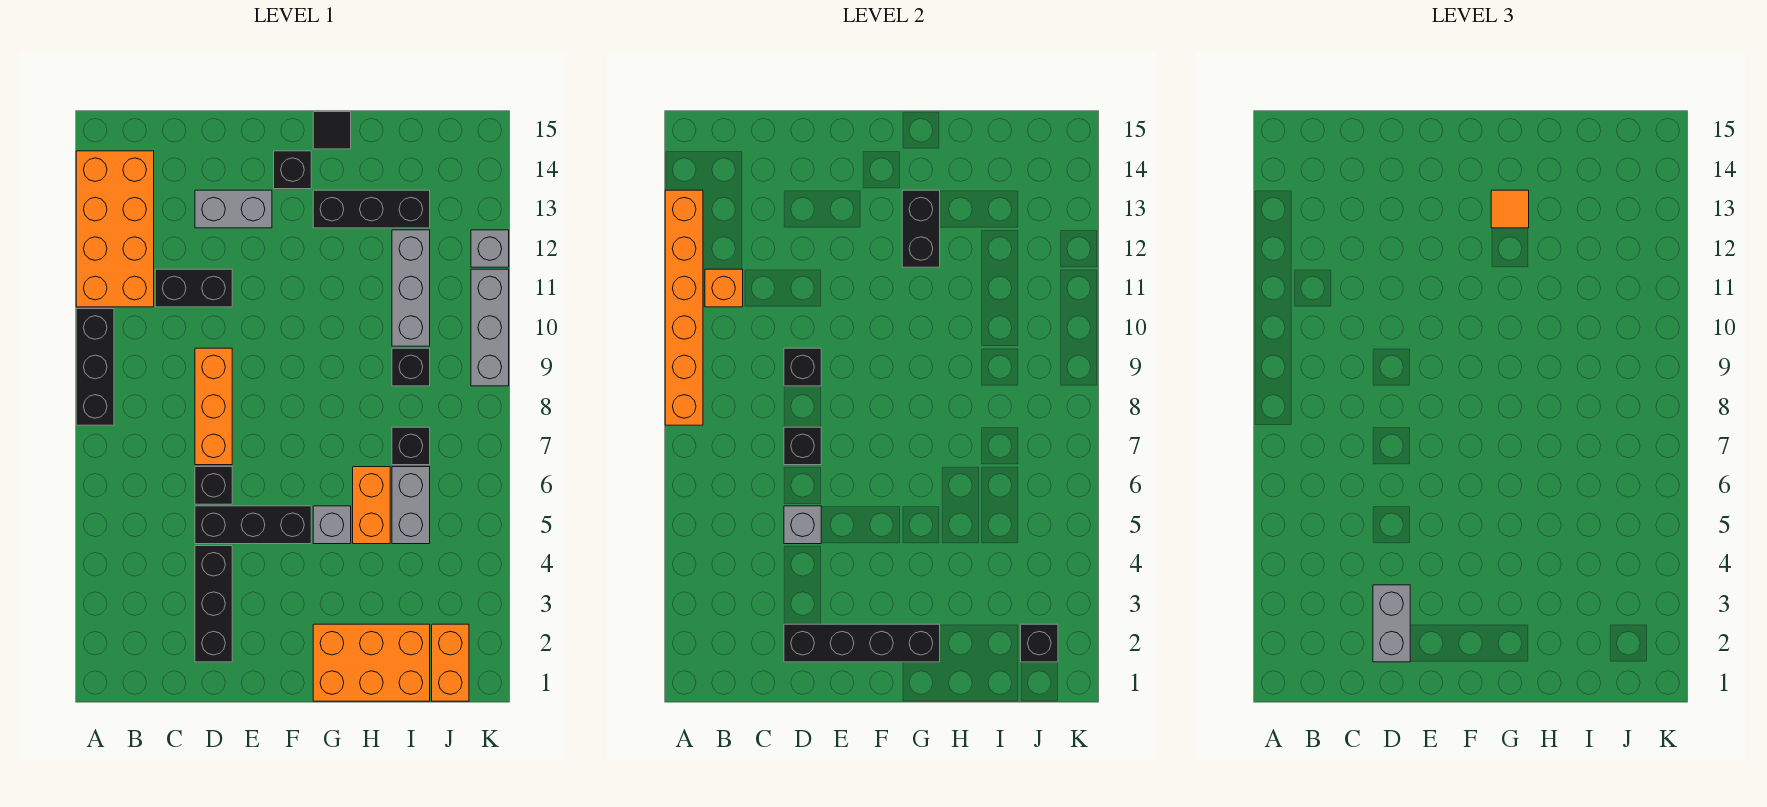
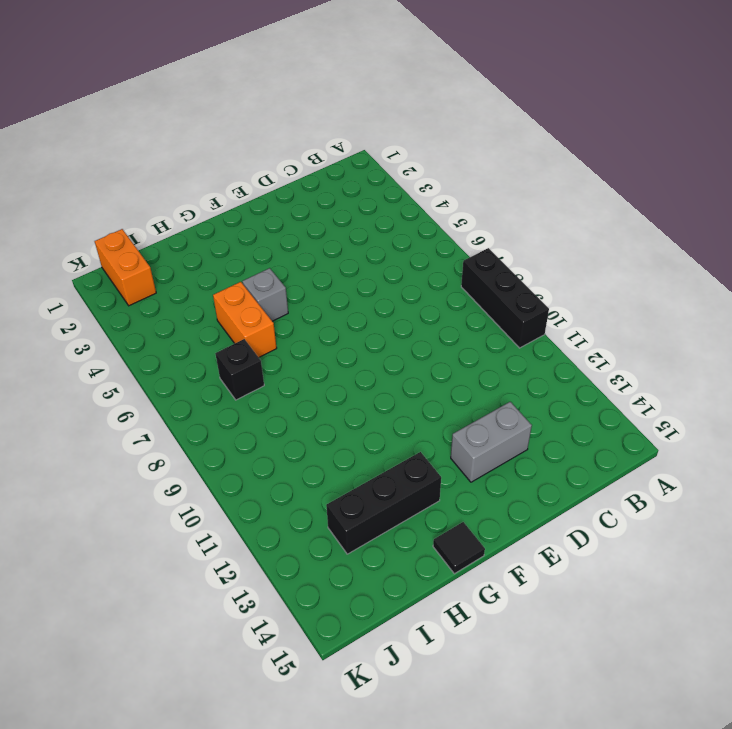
none -> orange 2x4 brick [76,151,154,307]
none -> black 1x2 brick [155,269,232,307]
none -> black 1x3 brick [195,546,232,662]
none -> black 1x3 brick [195,506,311,544]

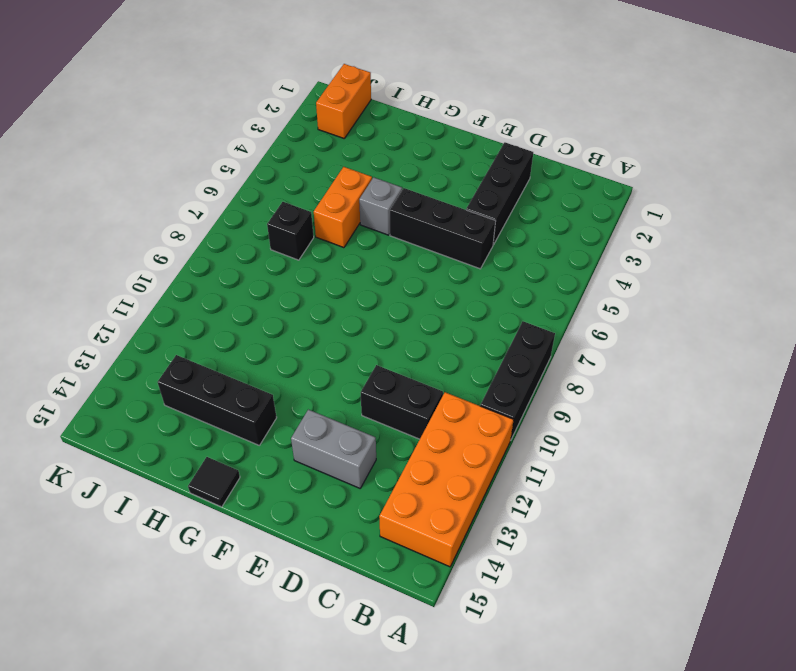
none -> black 1x1 brick [195,467,232,504]
none -> orange 1x3 brick [195,348,232,465]
none -> black 1x1 brick [274,151,311,189]
none -> orange 2x3 brick [313,624,430,701]

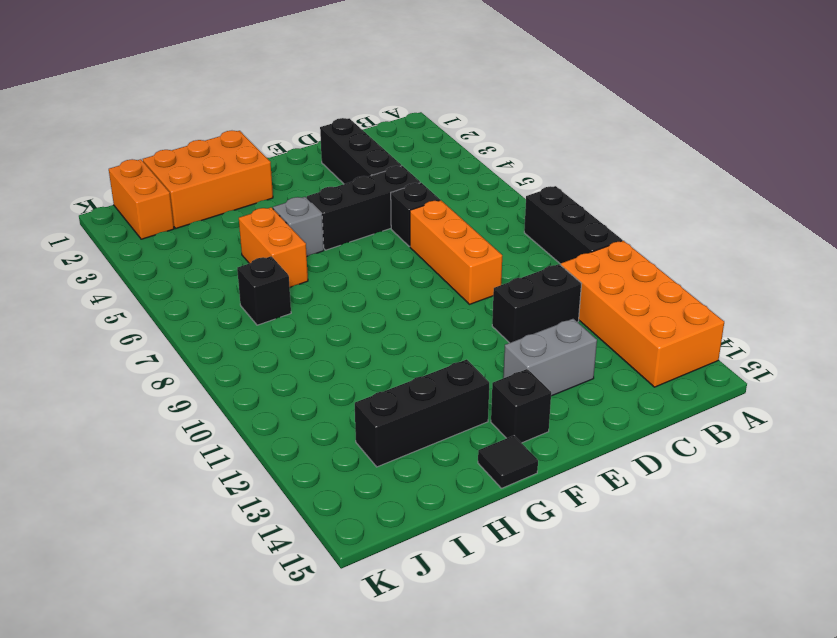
none -> grey 1x2 brick [392,467,430,544]
none -> black 1x1 brick [392,348,430,386]
none -> grey 1x3 brick [392,230,430,346]
none -> grey 1x3 brick [471,269,509,386]

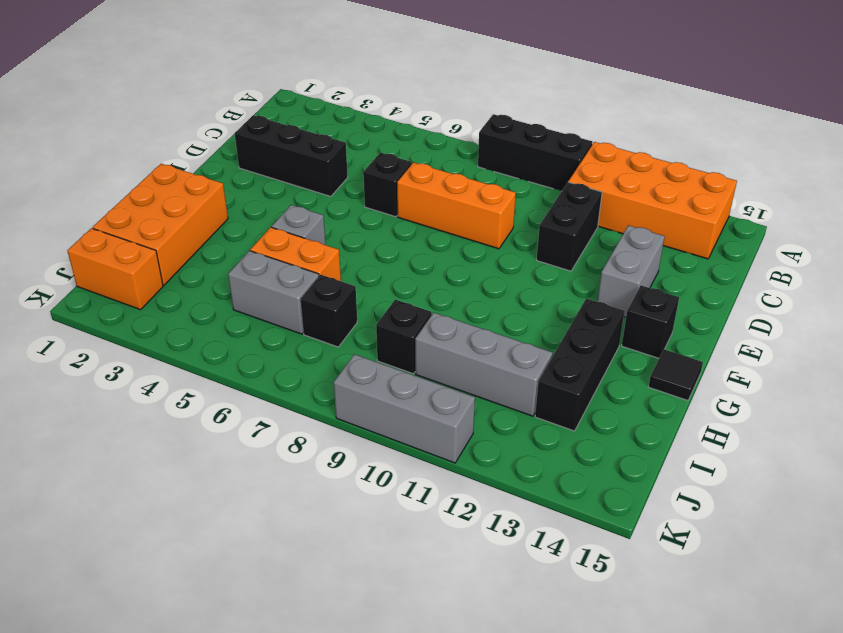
none -> black 1x3 brick [195,506,311,544]
none -> grey 1x1 brick [471,230,509,267]
none -> orange 1x6 brick [665,190,703,425]
none -> orange 1x1 brick [705,269,743,307]

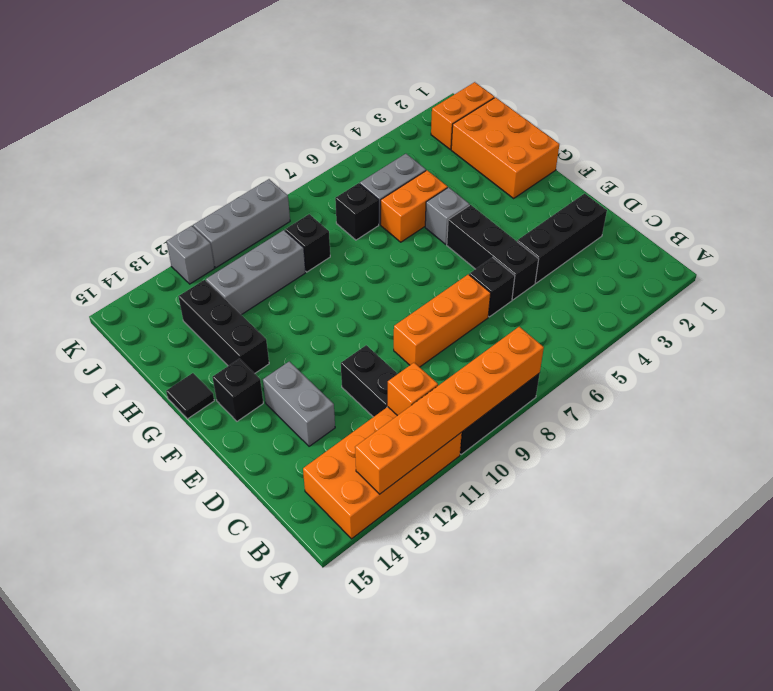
none -> black 1x4 brick [784,624,940,662]
none -> grey 1x1 brick [784,506,821,544]
none -> black 1x1 brick [784,427,821,465]
none -> black 1x1 brick [784,348,821,386]

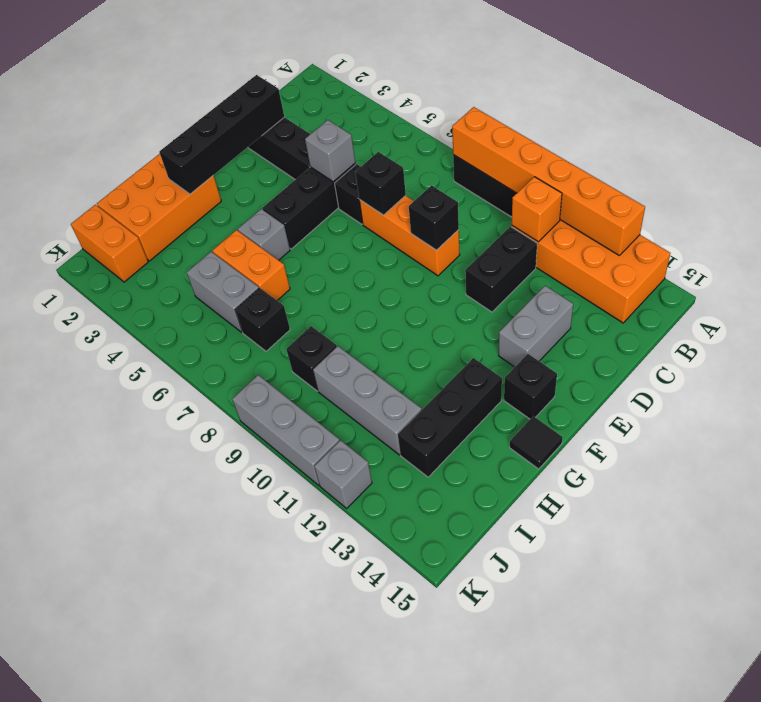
none -> black 1x2 brick [902,190,940,267]
none -> black 1x1 brick [1021,624,1058,662]
none -> grey 1x2 brick [1373,585,1410,662]
none -> orange 1x1 tile [1491,190,1529,228]

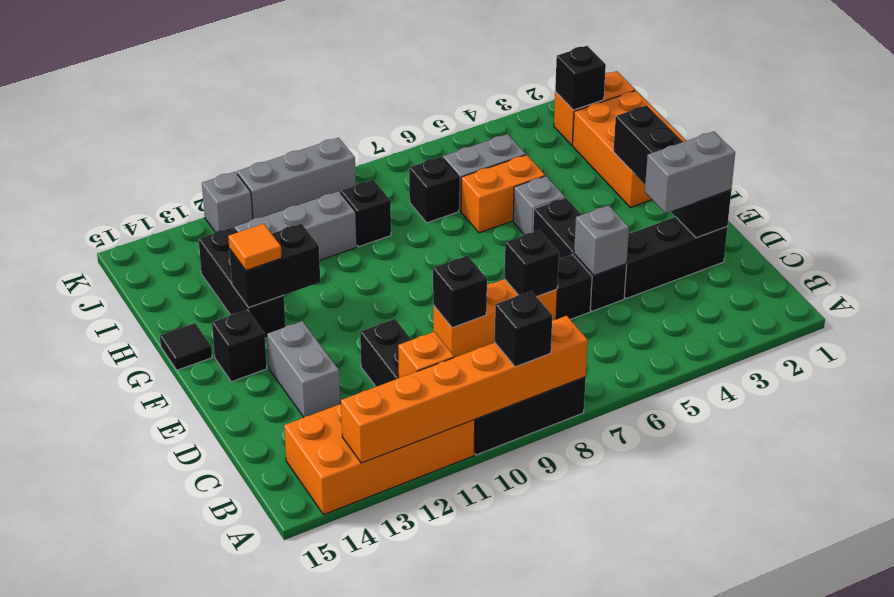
black 1x1 brick [495,291,552,367] -> none

